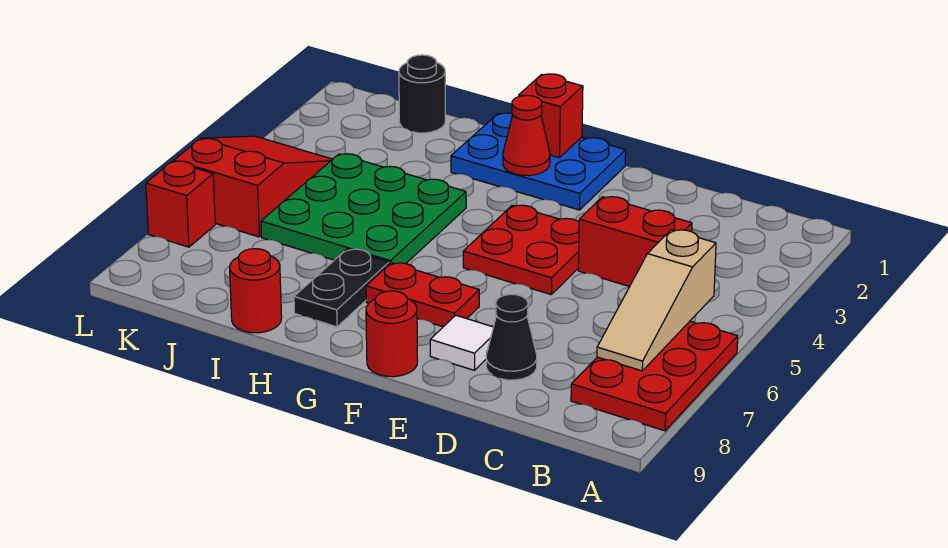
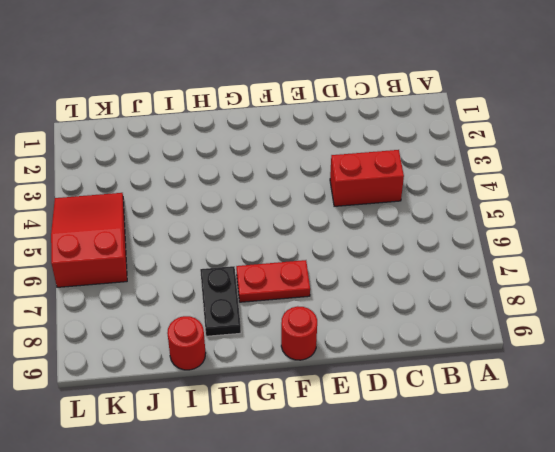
none -> red 2x3 plate [571,321,738,431]
none -> black 1x1 cone [486,294,537,380]
none -> red 2x2 plate [463,205,579,295]

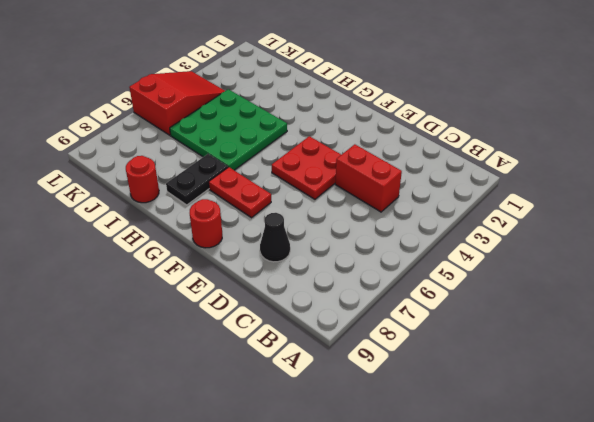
none -> red 2x3 plate [571,321,738,431]
none -> white 1x1 tile [430,315,493,370]
none -> blue 2x3 plate [451,113,626,210]

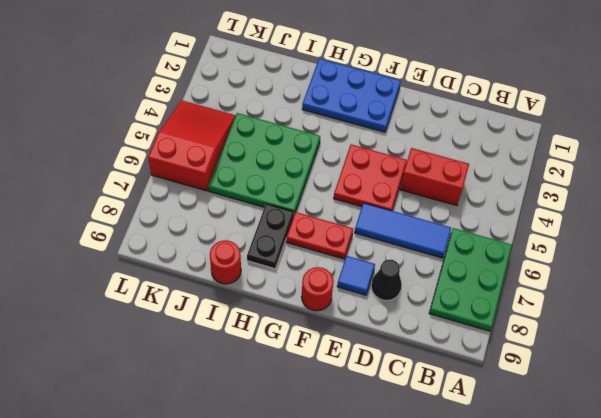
green 2x3 plate [429,228,512,331] -> red 2x3 plate [571,321,738,431]
blue 1x3 tile [355,203,451,258] -> none
blue 1x1 tile [337,256,375,295] -> white 1x1 tile [430,315,493,370]
none -> black 1x1 round brick [399,55,445,133]
none -> red 1x1 brick [146,161,215,247]
none -> tan 1x3 slope [597,230,716,371]

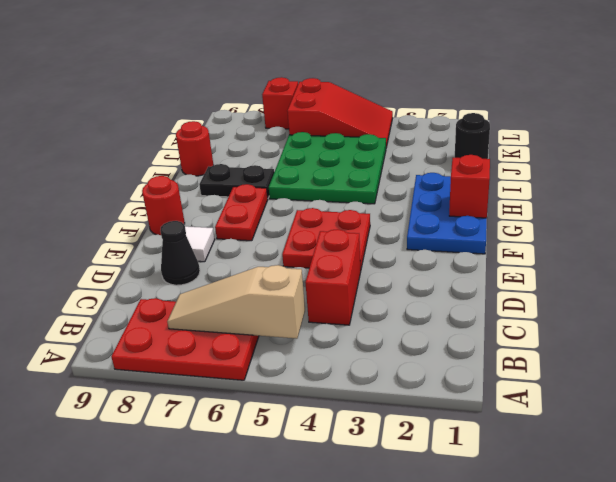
none -> red 1x1 cone [503,95,550,176]

